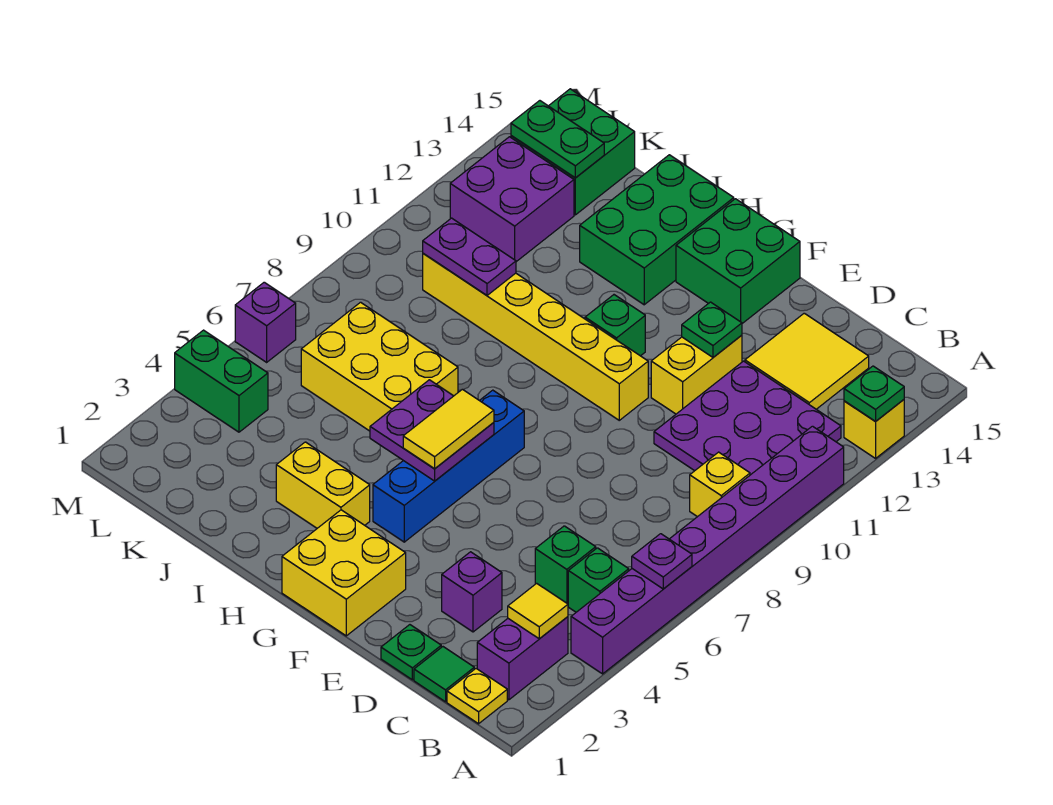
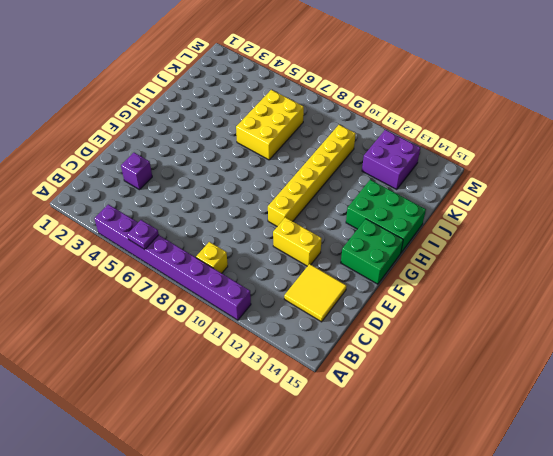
none -> yellow 1x1 brick [844,400,904,458]
none -> yellow 1x1 plate [447,669,507,724]
none -> purple 1x2 brick [477,617,568,700]
none -> green 1x1 brick [568,548,629,612]

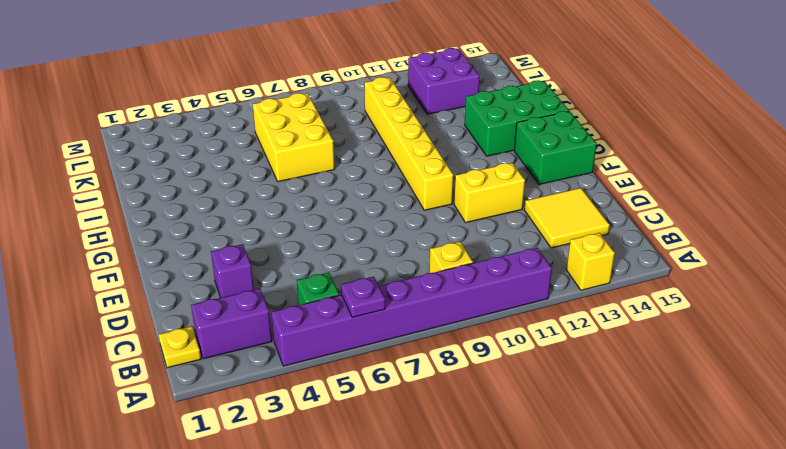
none -> purple 3x3 plate [654,361,841,475]
none -> green 1x1 tile [414,647,474,702]
none -> green 1x1 brick [535,526,596,604]
none -> green 1x1 plate [381,625,441,680]

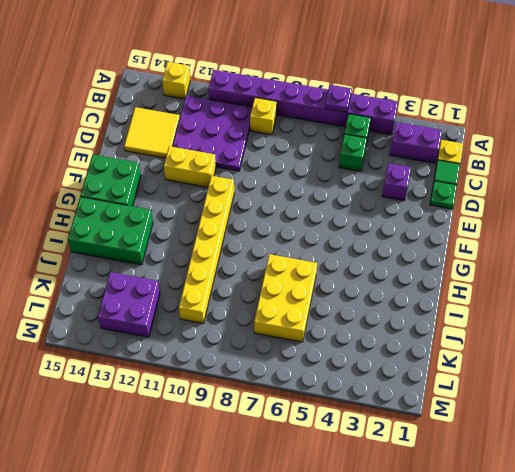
none -> yellow 2x2 brick [282,510,406,636]
none -> blue 1x4 brick [373,390,524,542]
none -> green 1x1 brick [585,295,645,356]
none -> yellow 1x2 brick [276,442,370,528]

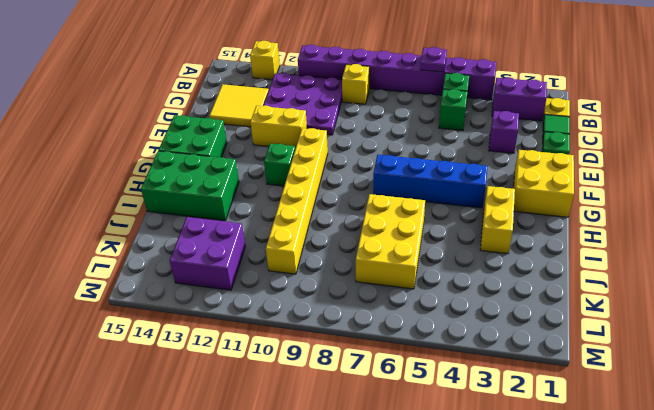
none -> green 2x2 brick [511,89,635,215]
none -> green 1x2 brick [175,330,268,432]
none -> purple 1x1 brick [235,282,296,362]
none -> green 1x1 plate [844,366,904,422]

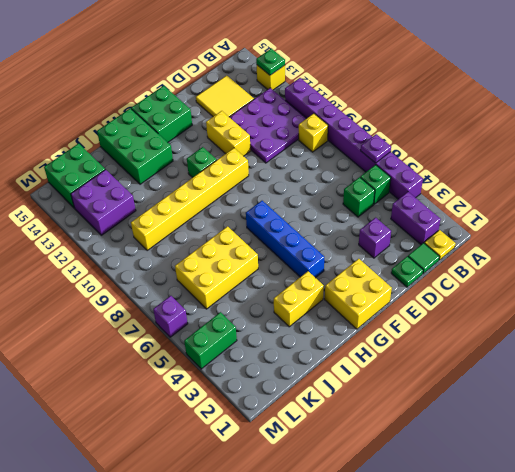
none -> yellow 1x1 tile [508,583,568,639]
none -> green 1x1 plate [682,302,742,357]
none -> purple 2x2 plate [370,380,494,481]
none -> purple 1x2 plate [423,218,516,295]

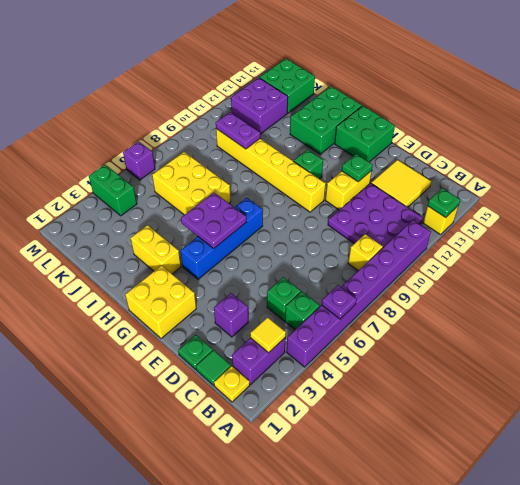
none -> green 1x2 plate [511,101,604,178]
none -> yellow 1x2 tile [403,389,494,469]

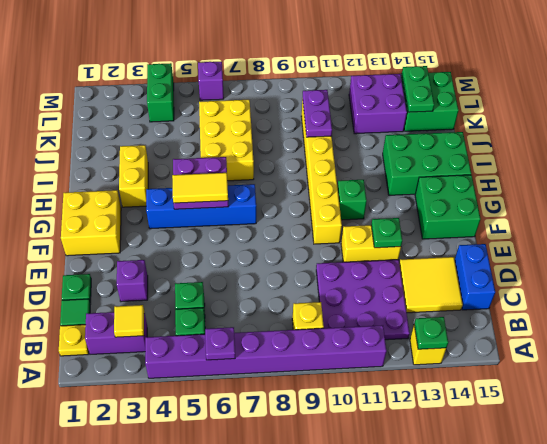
blue 1x2 brick [455,244,495,310] -> none

